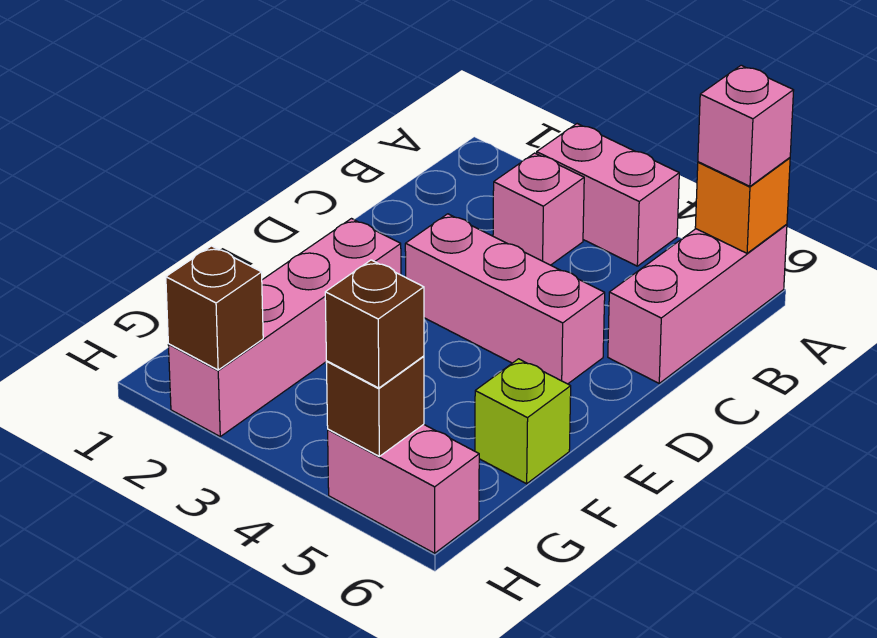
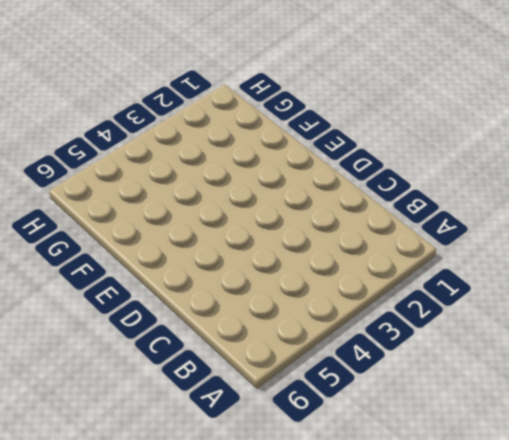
none -> pink 1x2 brick [537,124,679,266]
none -> pink 1x3 brick [608,224,787,383]
none -> pink 1x1 brick [493,153,584,265]

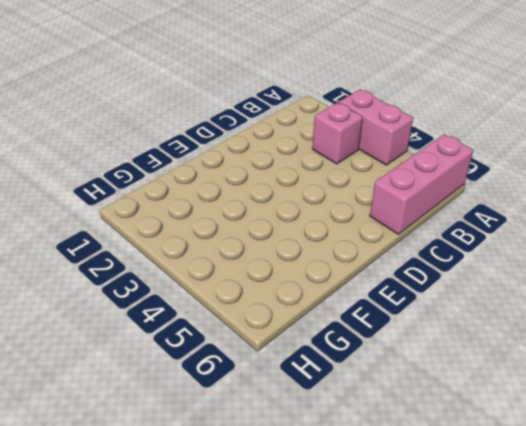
none -> pink 1x3 brick [405,214,605,384]
none -> pink 1x4 brick [168,219,401,436]
none -> lime 1x1 brick [475,359,571,484]

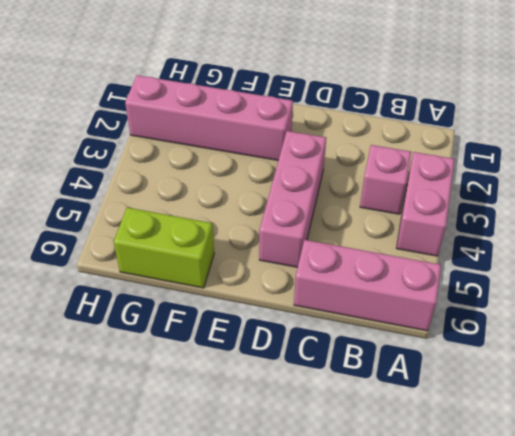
lime 1x2 brick [114,208,214,288] -> lime 1x1 brick [475,359,571,484]
none -> pink 1x2 brick [328,424,479,553]
none -> orange 1x1 brick [695,158,790,253]
none -> brown 1x1 brick [166,246,263,370]

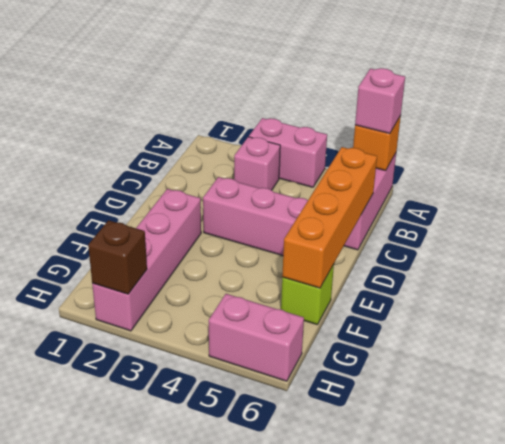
orange 1x4 brick [282,147,377,288] -> none
none -> brown 1x1 brick [326,356,424,456]
none -> brown 1x1 brick [325,260,424,388]

